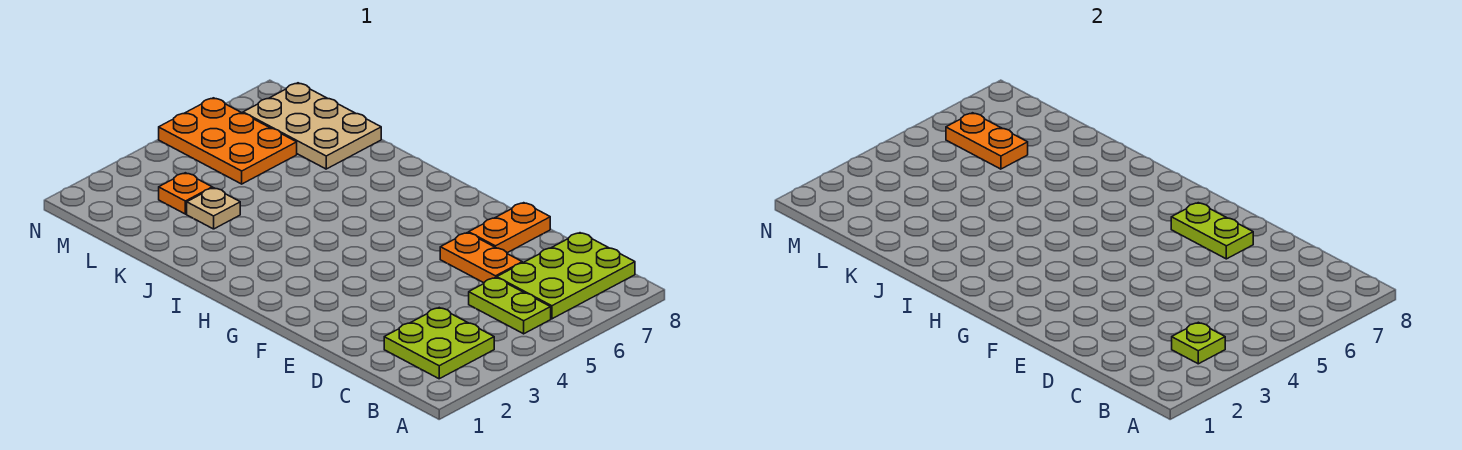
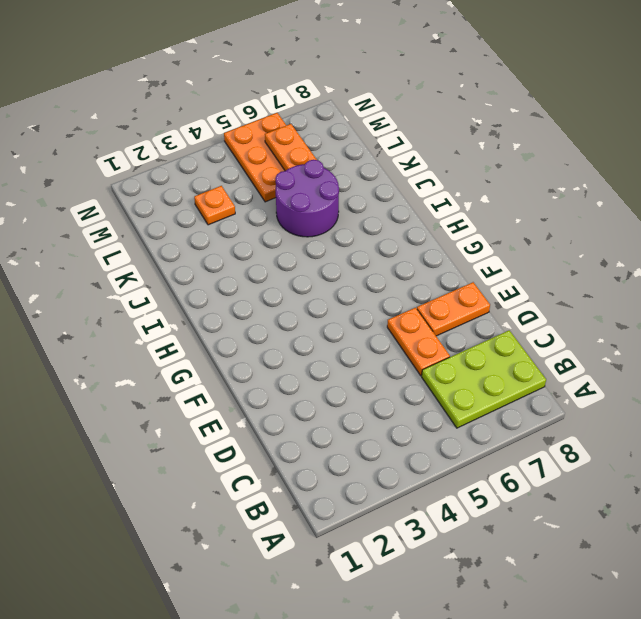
purple 2x2 round brick [275,160,339,237] -> none
none -> lime 2x2 plate [384,308,494,379]
none -> lime 1x2 plate [469,277,551,334]
none -> tan 1x1 plate [187,188,240,229]

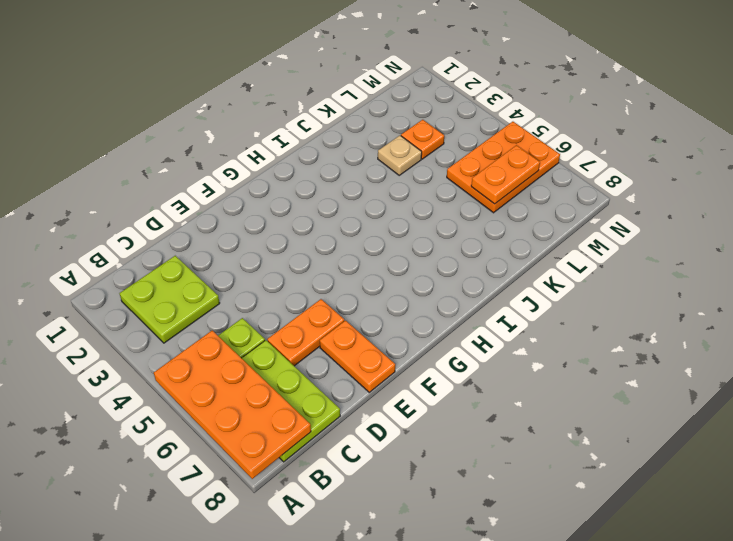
orange 2x4 plate [154,331,311,479] -> none
none -> tan 2x3 plate [243,83,381,169]
none -> lime 1x1 plate [1172,322,1225,364]
none -> lime 1x2 plate [1171,203,1253,259]

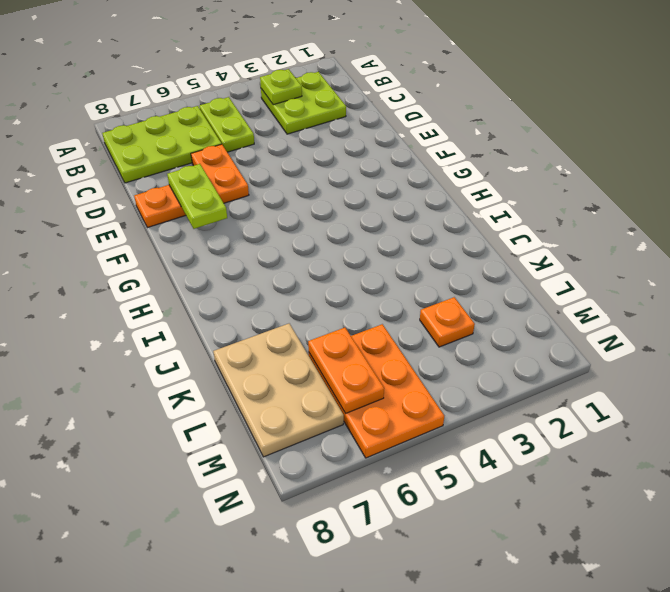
none -> tan 1x1 plate [187,188,240,229]

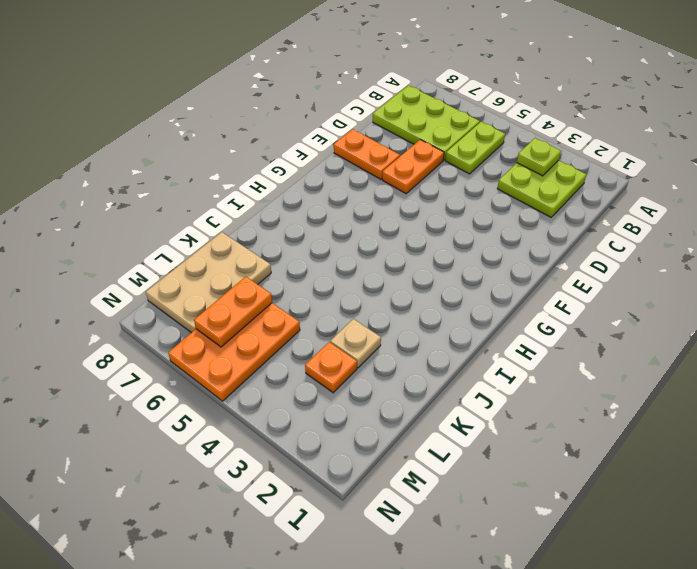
none -> lime 1x2 plate [1171,203,1253,259]

